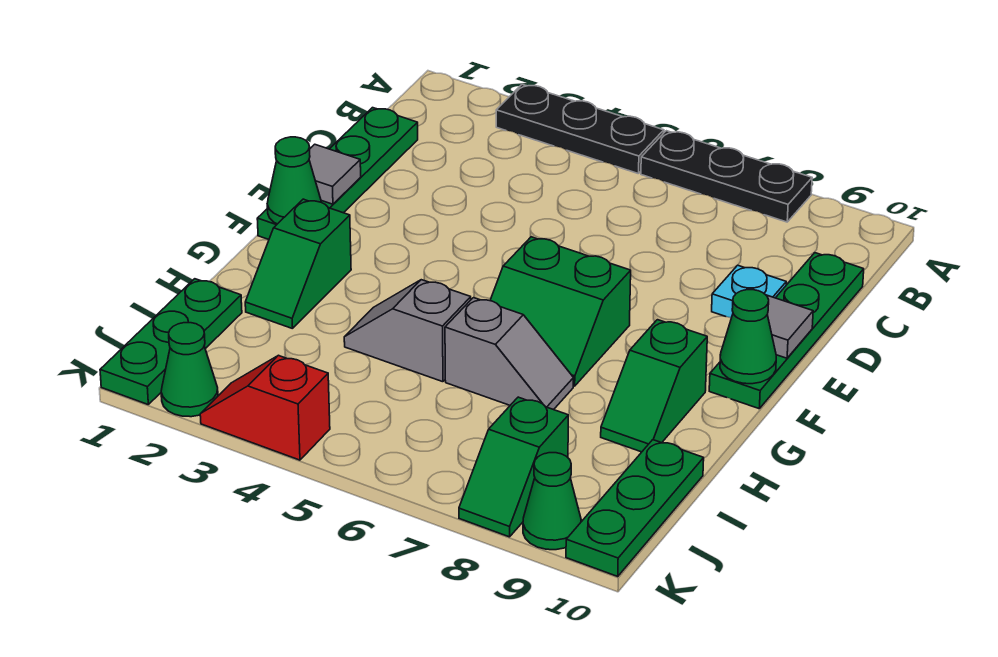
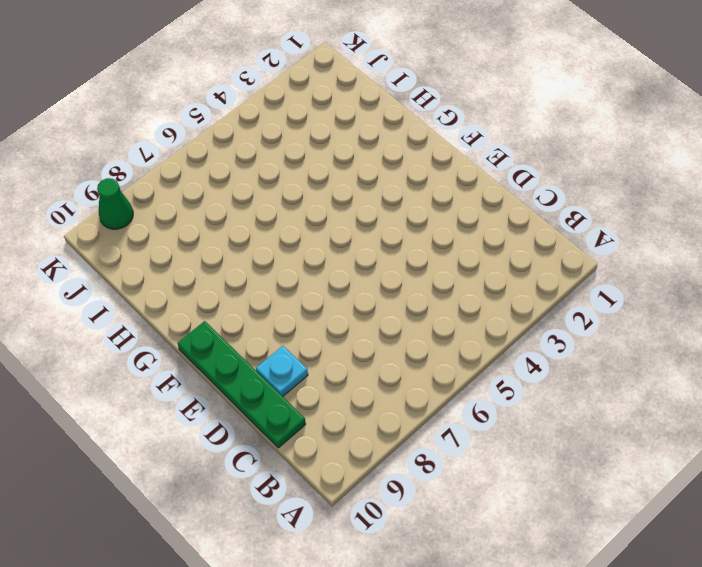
none -> black 1x3 plate [496,84,664,174]
none -> black 1x3 plate [641,131,812,222]
none -> green 1x4 plate [257,108,418,239]

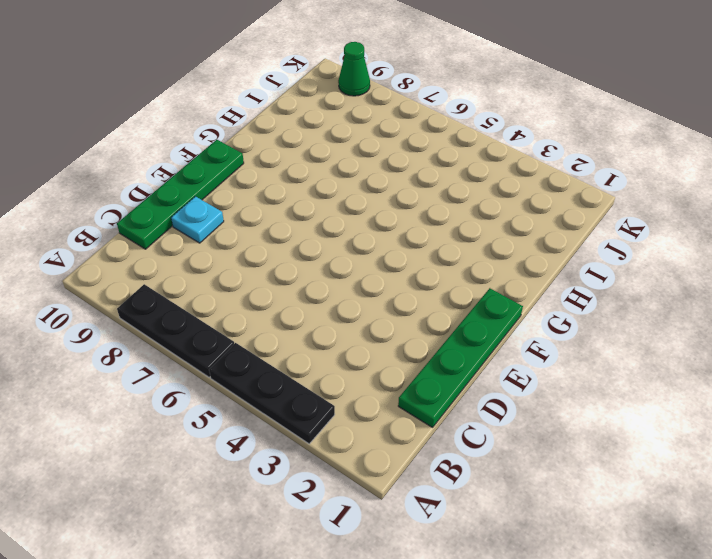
none -> green 2x2 slope [490,237,631,386]
none -> green 1x2 slope [245,199,351,329]
none -> green 1x2 slope [601,320,707,452]

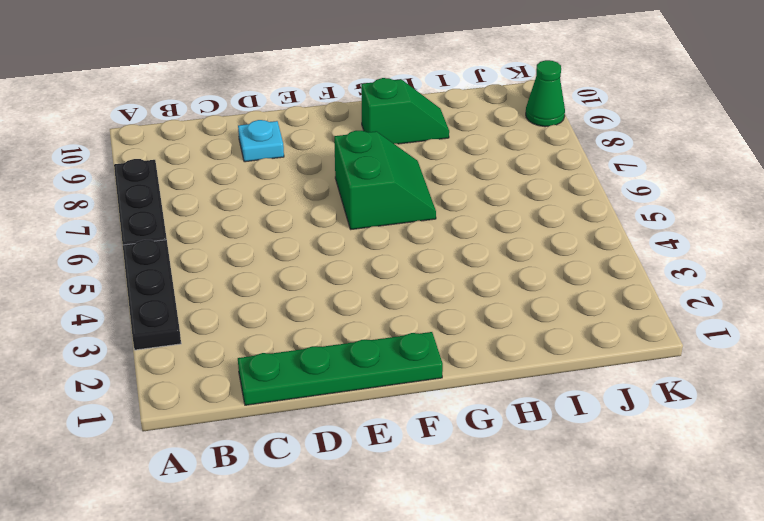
none -> green 1x4 plate [709,253,864,409]
none -> green 1x2 slope [245,199,351,329]
none -> grey 1x2 slope [344,280,471,382]

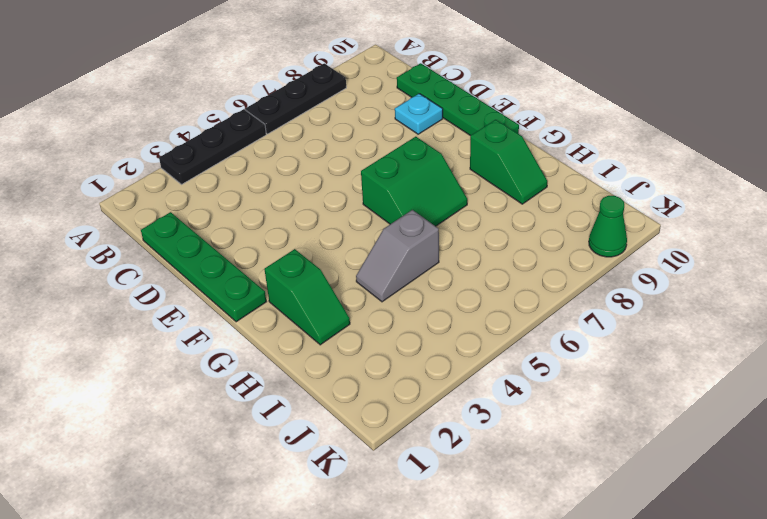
none -> grey 1x2 slope [445,298,574,410]
none -> green 1x3 plate [100,279,242,404]
none -> green 1x3 plate [566,440,704,576]

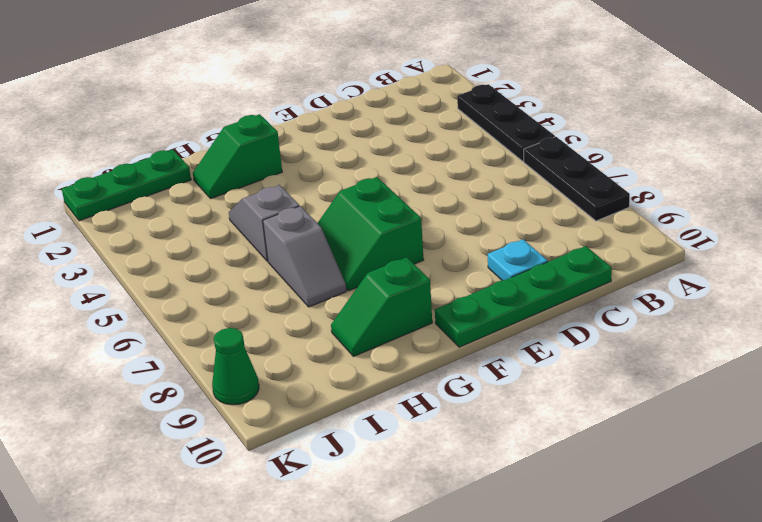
none -> green 1x4 plate [257,108,418,239]
none -> green 1x3 plate [566,440,704,576]
none -> green 1x2 slope [459,397,568,537]

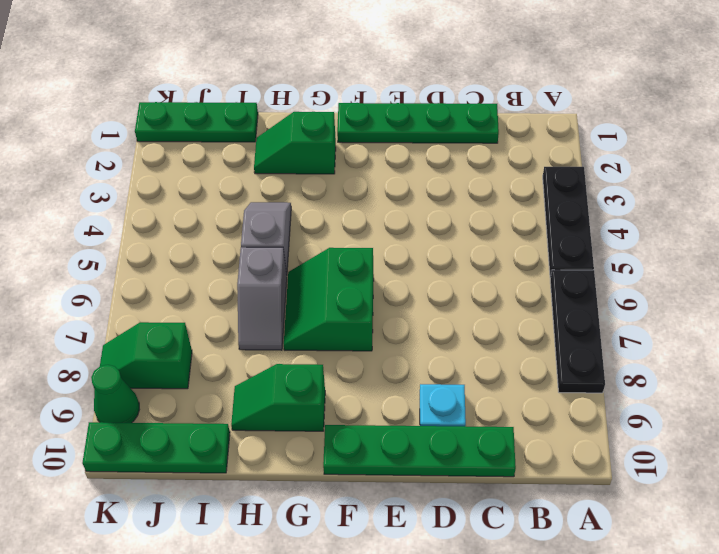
none -> green 1x1 cone [161,323,218,417]
none -> red 1x2 slope [200,355,330,460]
none -> grey 1x1 tile [309,144,361,204]

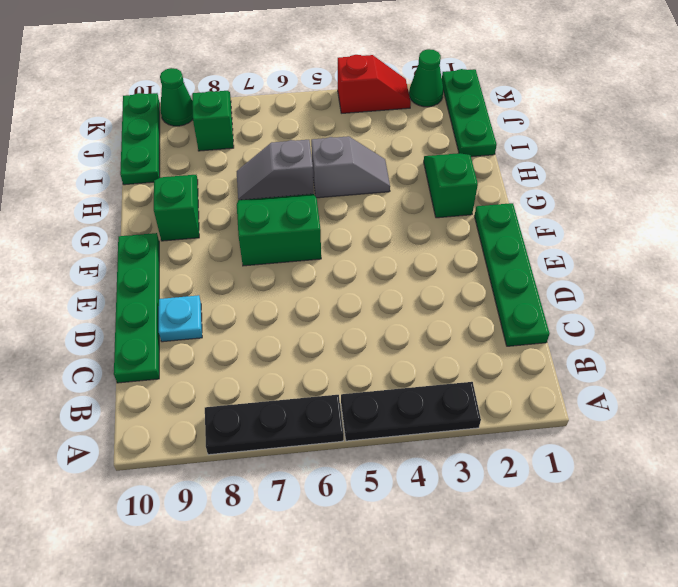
none -> grey 1x1 tile [309,144,361,204]
none -> grey 1x1 tile [766,295,813,358]
none -> green 1x1 cone [267,137,321,224]

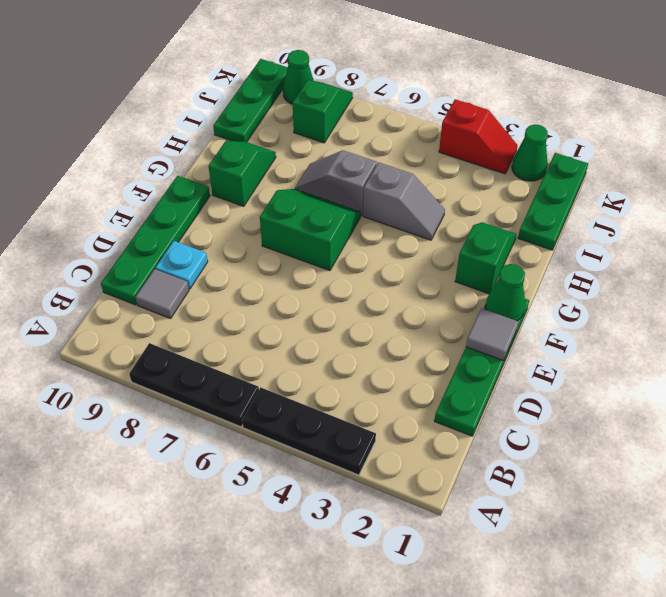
grey 1x1 tile [135,269,189,318] -> grey 1x1 tile moved to [766,295,813,358]
none -> green 1x1 cone [720,290,776,384]

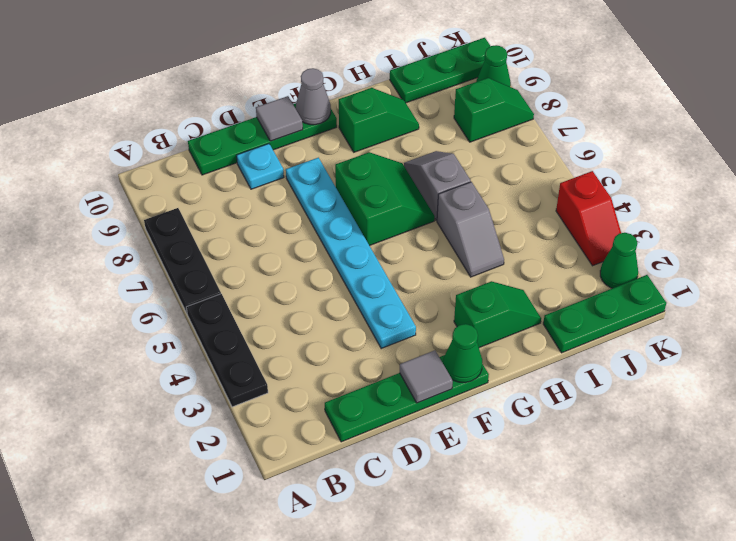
cyan 1x6 plate [286,158,416,348] -> none
grey 1x1 cone [296,68,331,125] -> green 1x1 cone [720,290,776,384]

